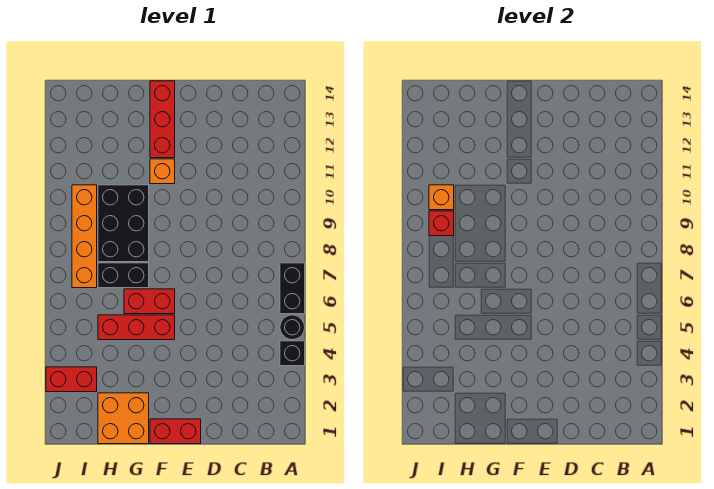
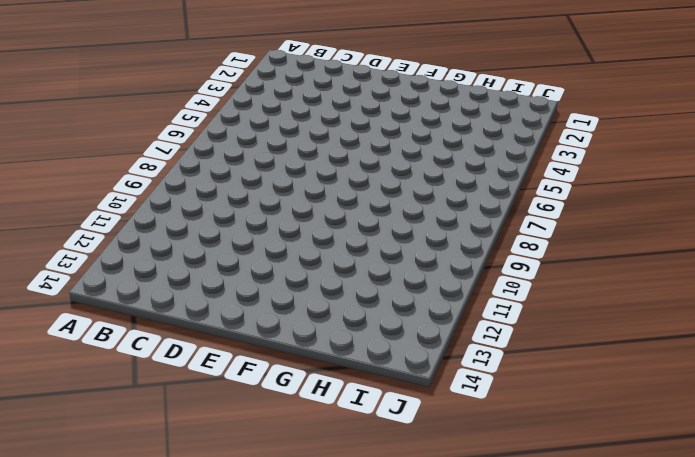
none -> black 1x1 brick [280,341,305,366]
none -> black 1x1 round brick [280,315,305,340]
none -> black 1x2 brick [280,263,305,314]

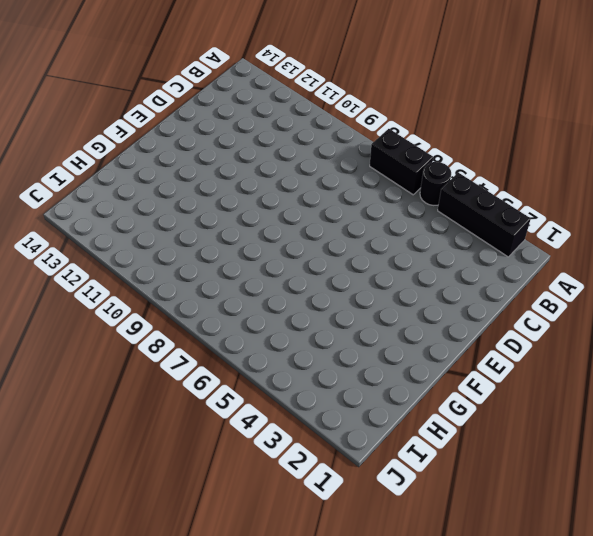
black 1x3 brick [438,173,531,257] -> black 1x1 brick [280,341,305,366]
none -> red 1x2 brick [150,419,201,444]
none -> red 1x3 brick [98,315,175,340]
none -> red 1x2 brick [124,289,175,314]

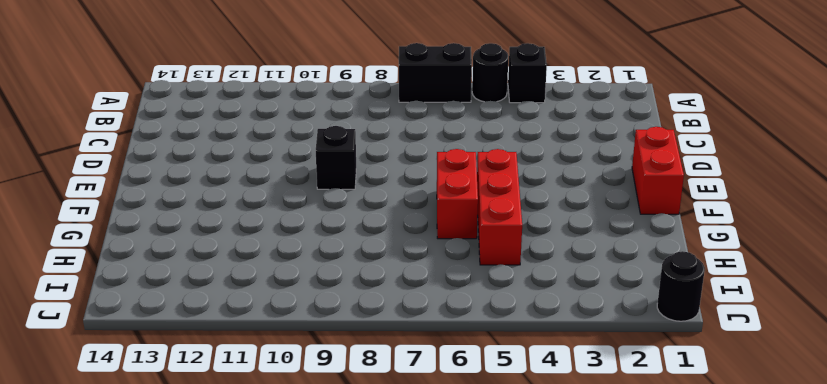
black 1x1 brick [316,126,356,189] -> none
black 1x1 round brick [657,251,705,321] -> none
none -> orange 1x1 brick [150,159,175,184]
none -> red 1x3 brick [150,81,175,158]
none -> orange 2x2 brick [98,393,149,444]

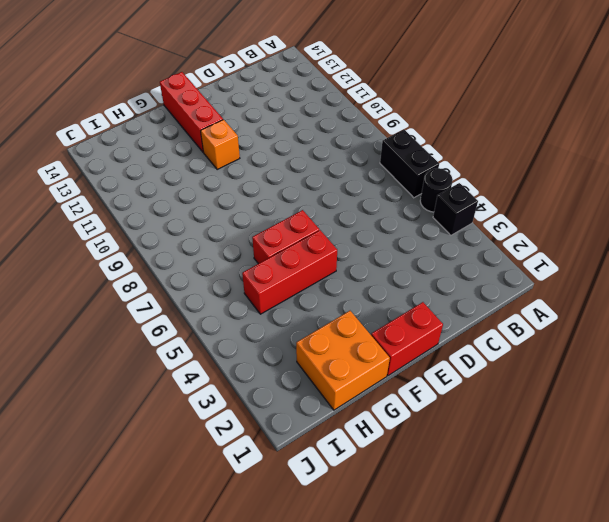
none -> black 1x2 brick [98,263,149,288]
none -> black 2x3 brick [98,185,149,262]
none -> red 1x2 brick [46,367,97,392]

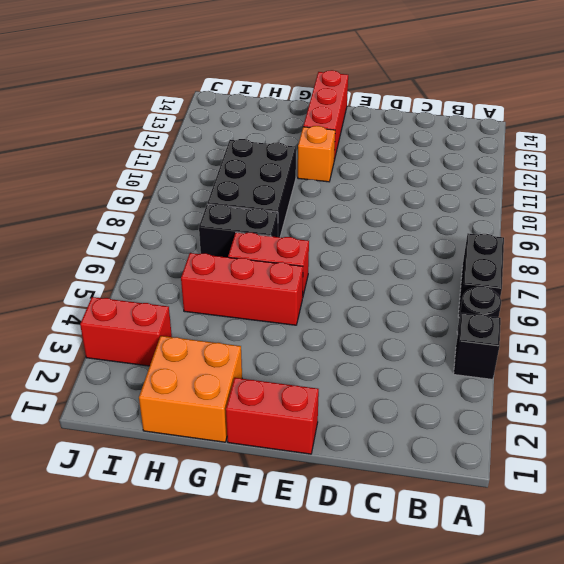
none -> orange 1x4 brick [72,185,97,288]
none -> red 1x1 brick [429,211,454,236]
none -> orange 1x1 brick [429,185,454,210]

